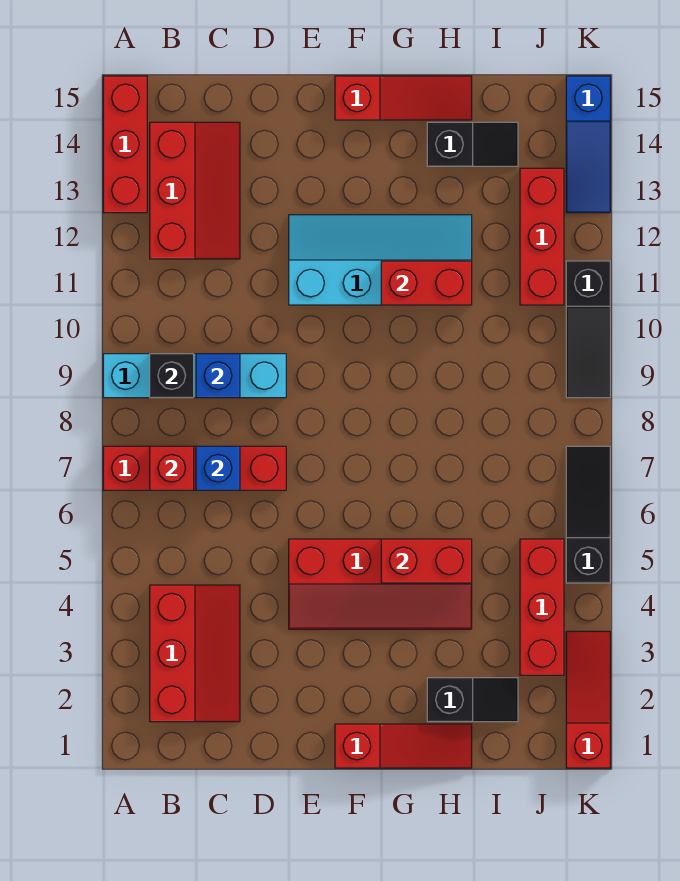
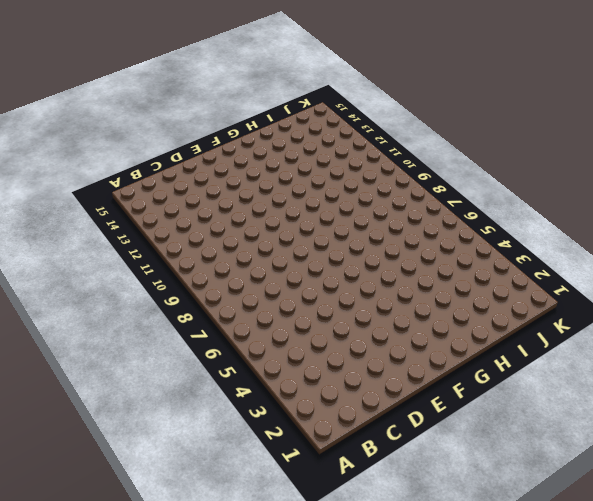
none -> red 1x4 brick [103,446,286,490]
none -> cyan 1x4 brick [103,354,286,398]
none -> red 1x3 brick [103,76,147,213]

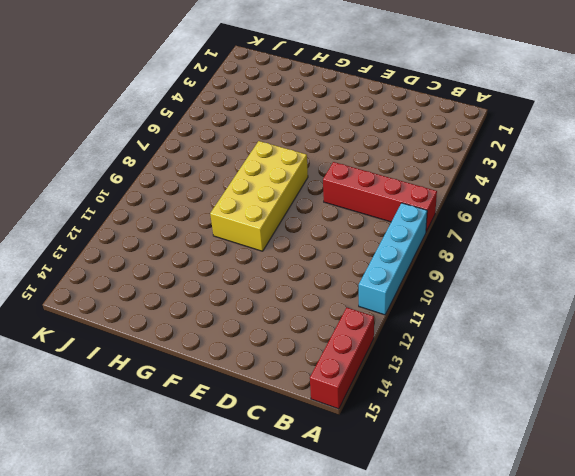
cyan 1x4 brick [359,203,427,315] -> cyan 1x4 brick turned to [103,354,286,398]
yellow 2x4 brick [210,141,308,251] -> none
none -> red 2x3 slope [150,585,240,722]
none -> red 2x3 slope [150,122,240,259]
none -> red 2x4 slope [289,539,472,629]

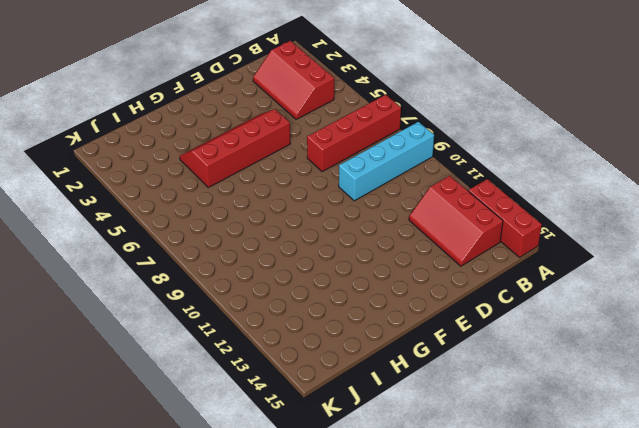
none -> cyan 2x4 slope [289,215,472,305]
none -> red 1x3 slope [335,724,472,768]
none -> red 1x3 slope [335,76,472,120]

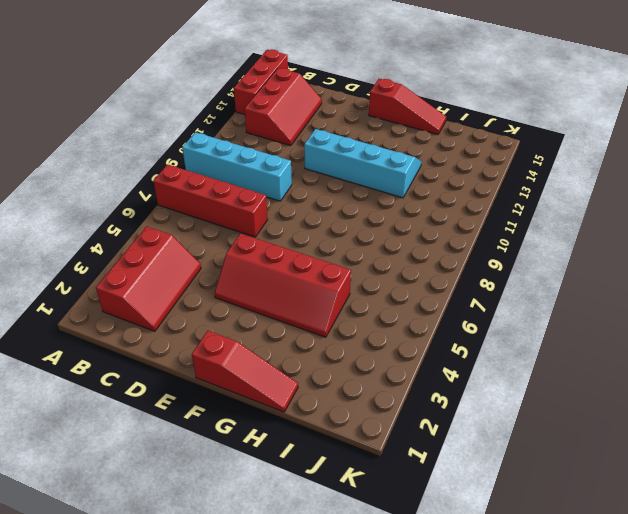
none -> black 1x2 slope [427,678,518,722]
none -> black 1x2 slope [427,122,518,166]
none -> red 1x3 brick [520,539,564,675]

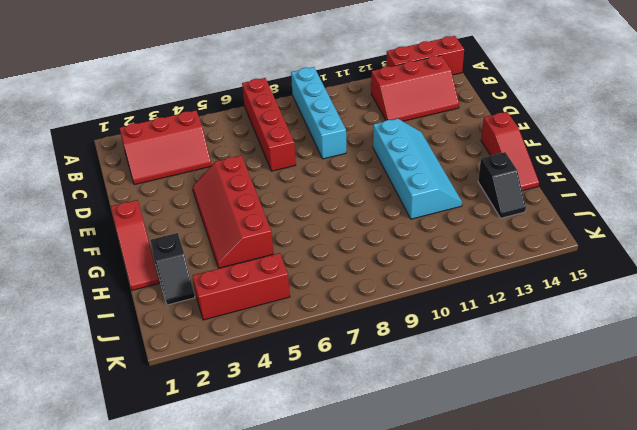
none -> red 1x3 brick [520,168,564,305]
none -> red 1x3 slope [566,631,610,768]
none -> black 1x3 slope [566,446,610,583]

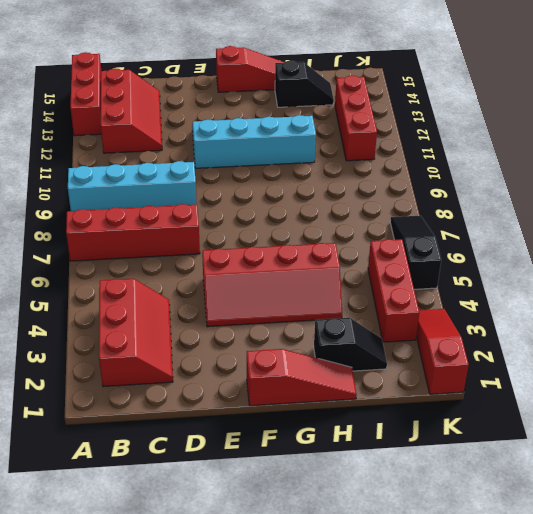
none -> black 1x3 slope [566,261,610,398]
none -> blue 1x3 slope [566,76,610,213]
none -> red 1x1 brick [150,446,194,490]

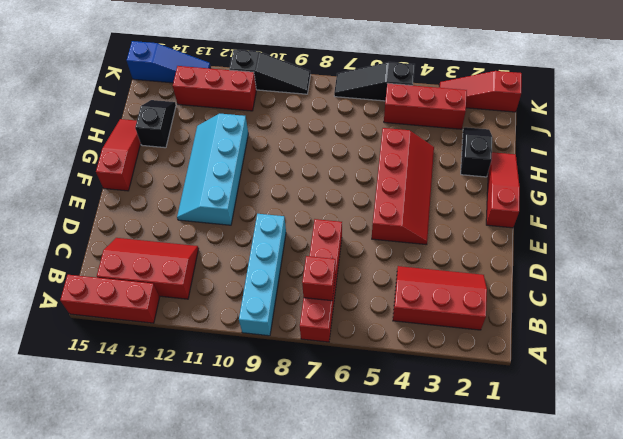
none -> black 1x1 brick [150,354,194,398]
none -> blue 1x1 brick [196,446,240,490]
none -> blue 1x1 brick [196,354,240,398]

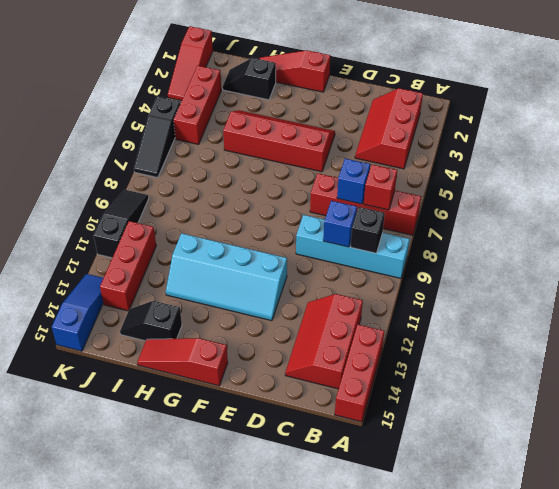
none -> red 1x2 brick [381,539,472,583]
none -> red 1x2 brick [381,261,472,305]

